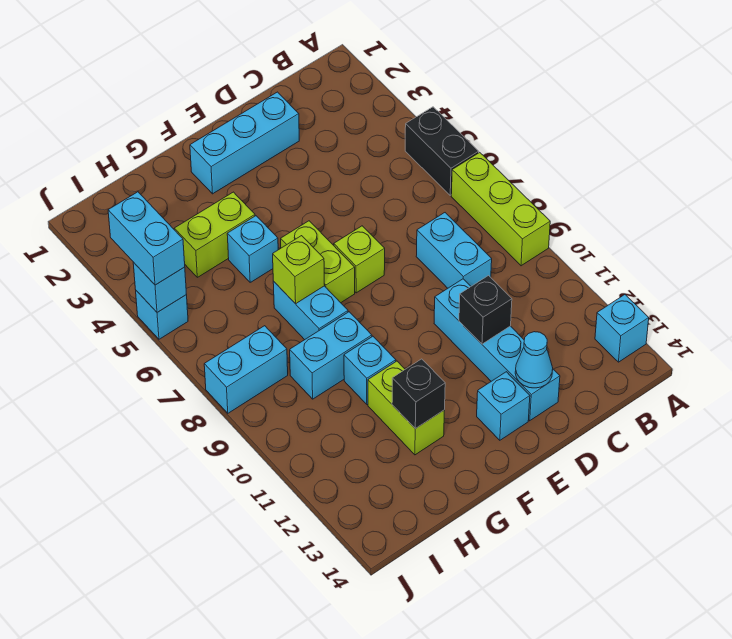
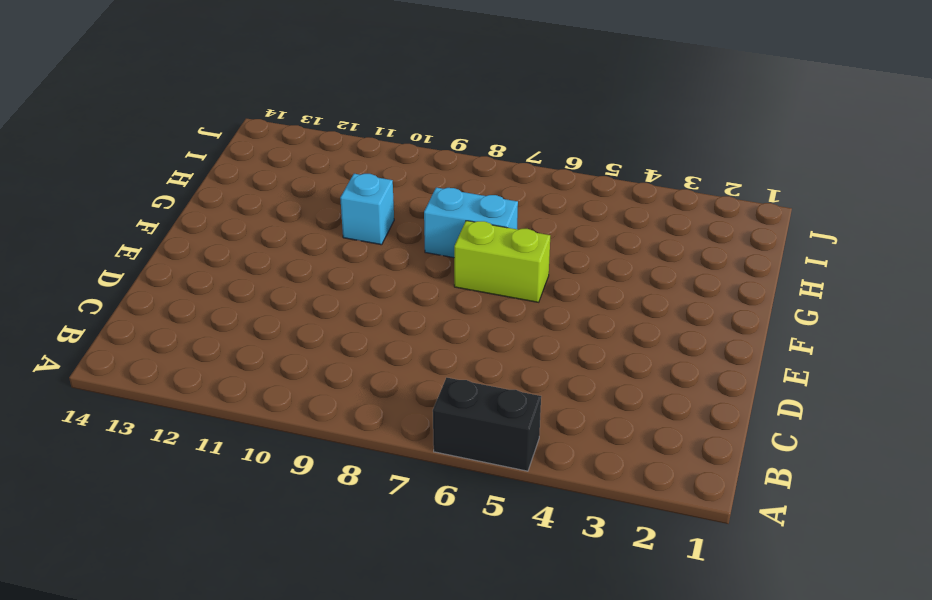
none -> lime 1x3 brick [451,152,550,266]
none -> cyan 1x1 brick [595,295,649,362]
none -> cyan 1x2 brick [416,213,492,288]

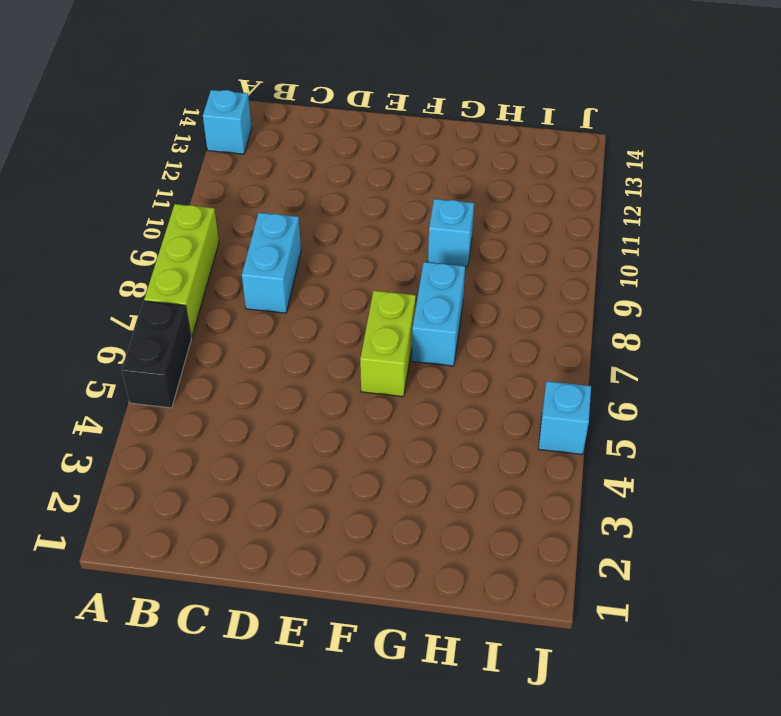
none -> cyan 1x3 brick [190,92,299,194]
none -> cyan 1x4 brick [434,279,560,421]
none -> lime 1x1 brick [334,226,385,293]

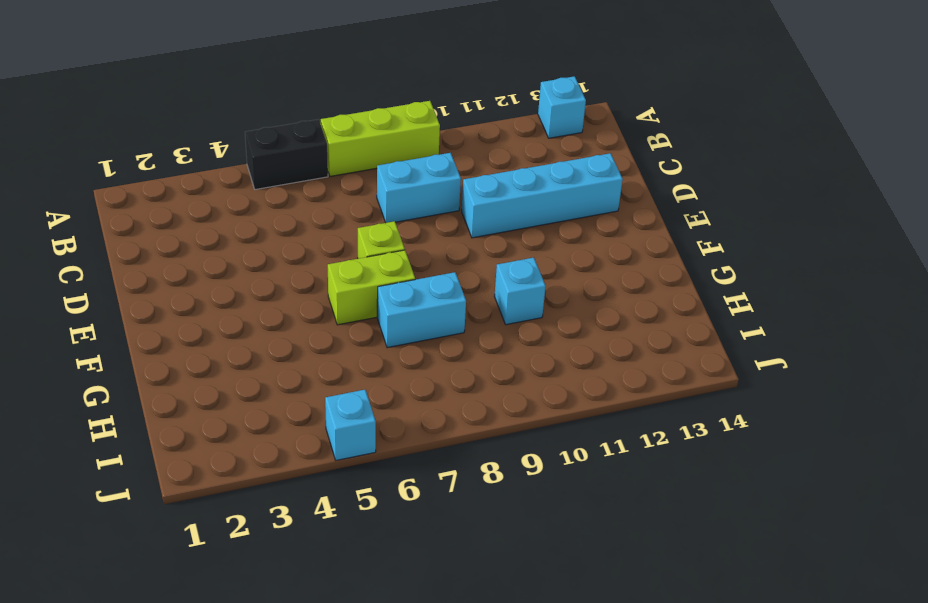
none -> cyan 1x3 brick [190,92,299,194]
none -> cyan 1x1 brick [477,372,530,440]
none -> lime 1x2 brick [174,192,255,277]

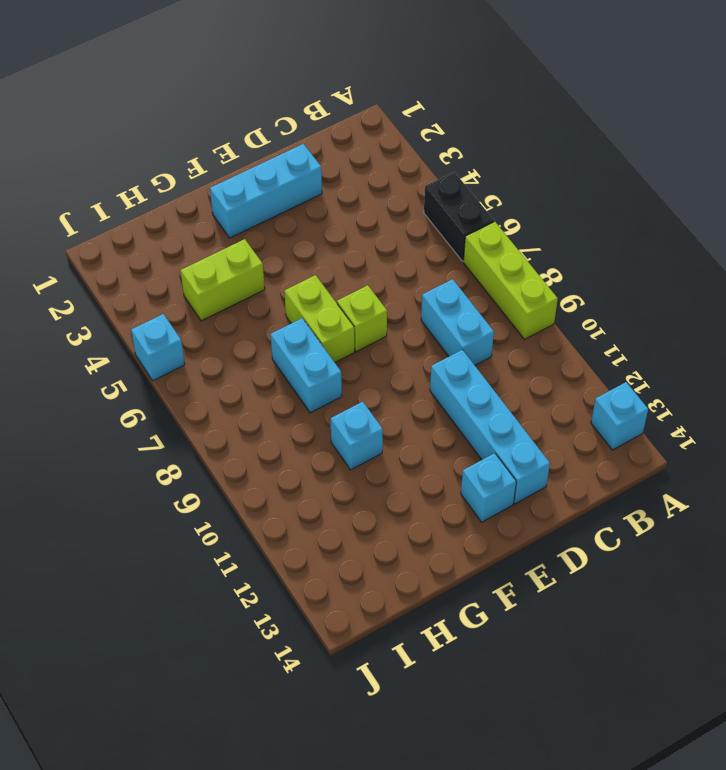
none -> cyan 1x1 brick [227,216,278,282]
none -> cyan 1x2 brick [290,312,372,399]
none -> lime 1x2 brick [368,361,445,455]

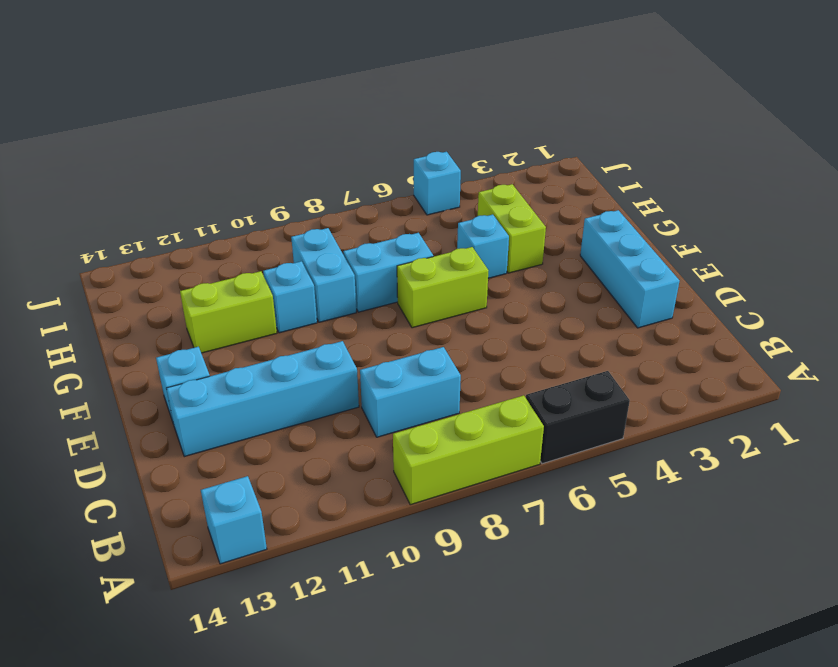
none -> lime 1x1 brick [334,226,385,293]
none -> cyan 1x2 brick [204,326,288,413]
none -> black 1x1 brick [459,276,512,344]

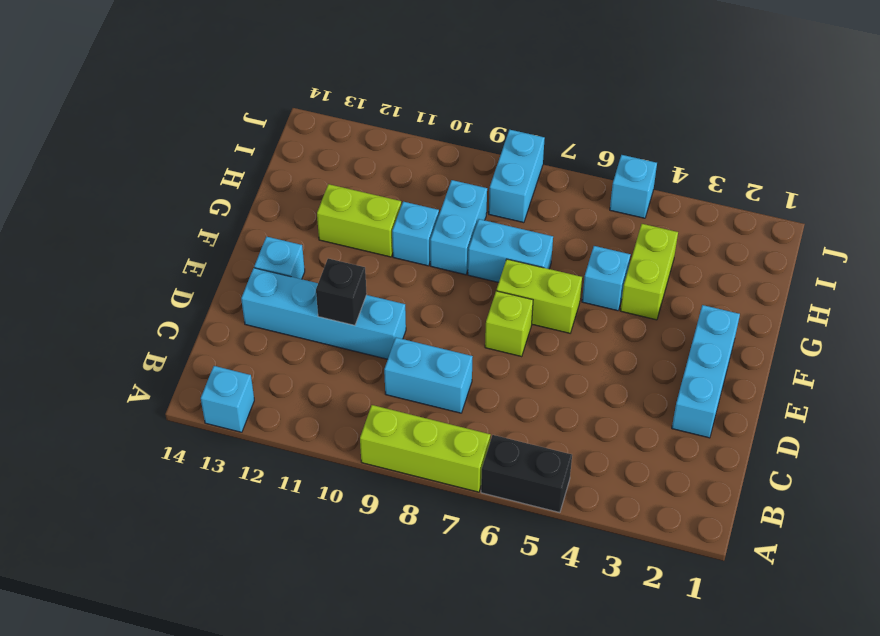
none -> cyan 1x1 cone [515,332,553,388]
none -> lime 1x1 brick [273,236,325,304]
none -> black 1x1 brick [392,359,445,429]

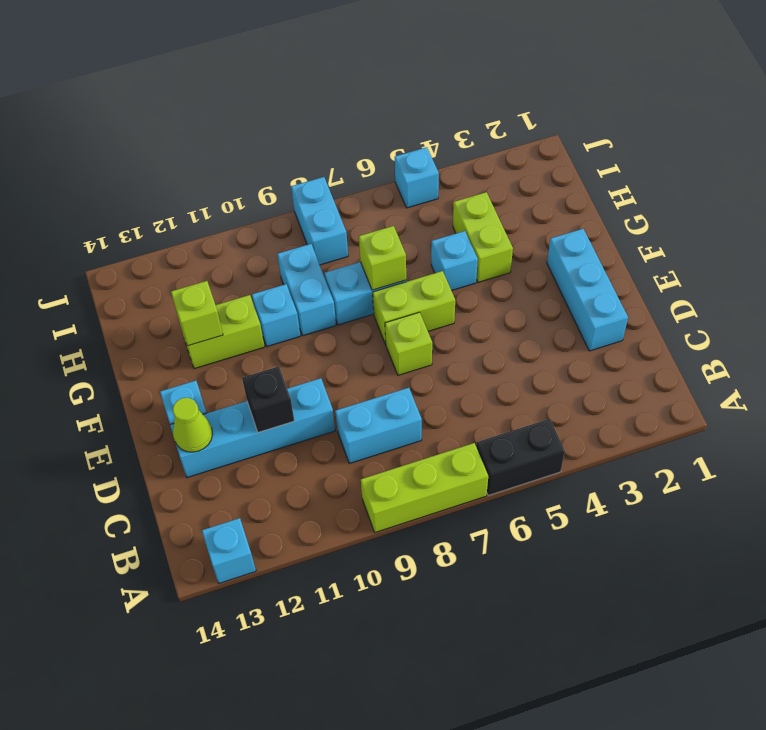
lime 1x1 cone [173,398,212,452] -> cyan 1x1 cone [515,332,553,388]
lime 1x1 brick [171,281,223,346] -> black 1x1 brick [392,359,445,429]
none -> cyan 1x1 brick [133,262,186,313]
none -> cyan 1x2 brick [108,192,185,285]

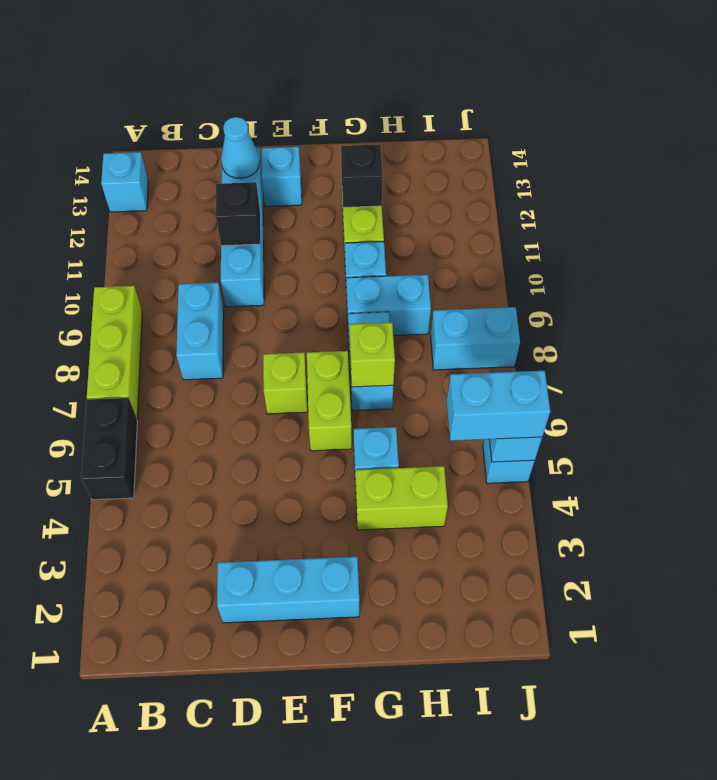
cyan 1x2 brick [447,371,550,441] -> cyan 1x2 brick turned to [108,192,185,285]

